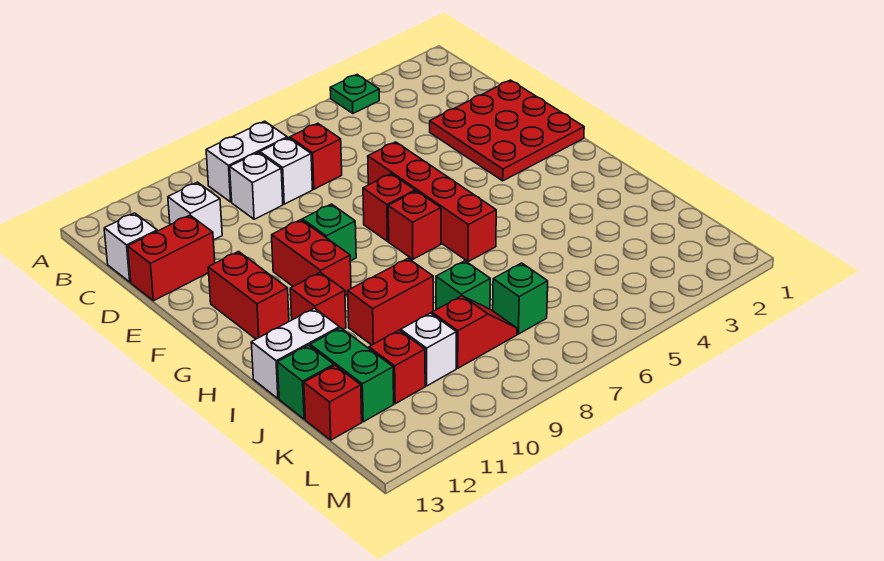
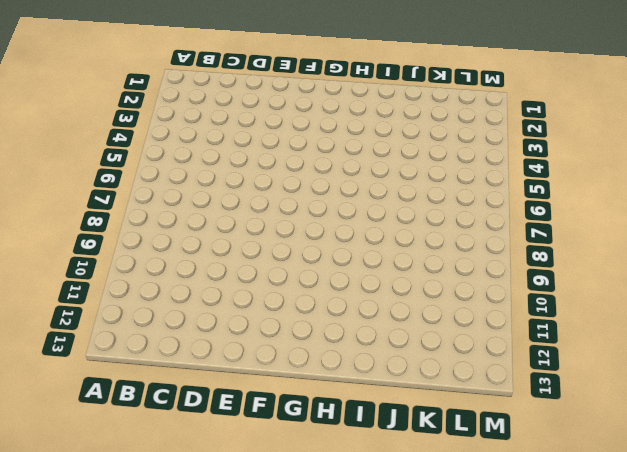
none -> green 1x1 plate [330,75,379,114]
none -> white 1x2 brick [206,121,287,202]
none -> red 1x1 brick [290,123,342,189]

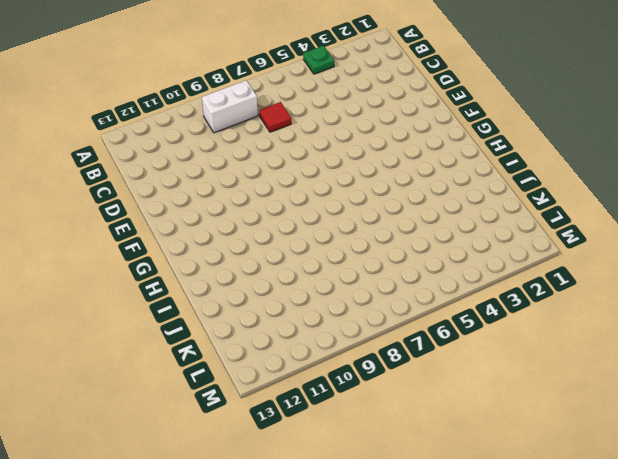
red 1x1 tile [259,102,291,132] -> red 1x1 brick [290,123,342,189]
none -> white 1x1 brick [260,138,312,204]
none -> white 1x1 brick [230,152,283,219]
none -> white 1x1 brick [168,182,222,240]

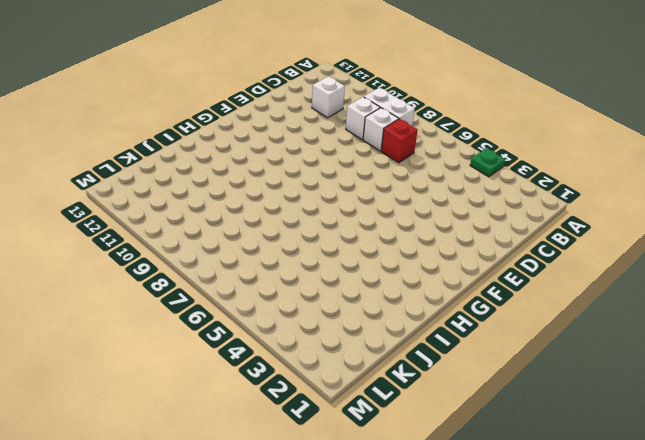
none -> white 1x1 brick [104,213,157,282]
none -> red 3x3 plate [430,80,584,181]
none -> red 1x2 brick [128,215,215,301]

